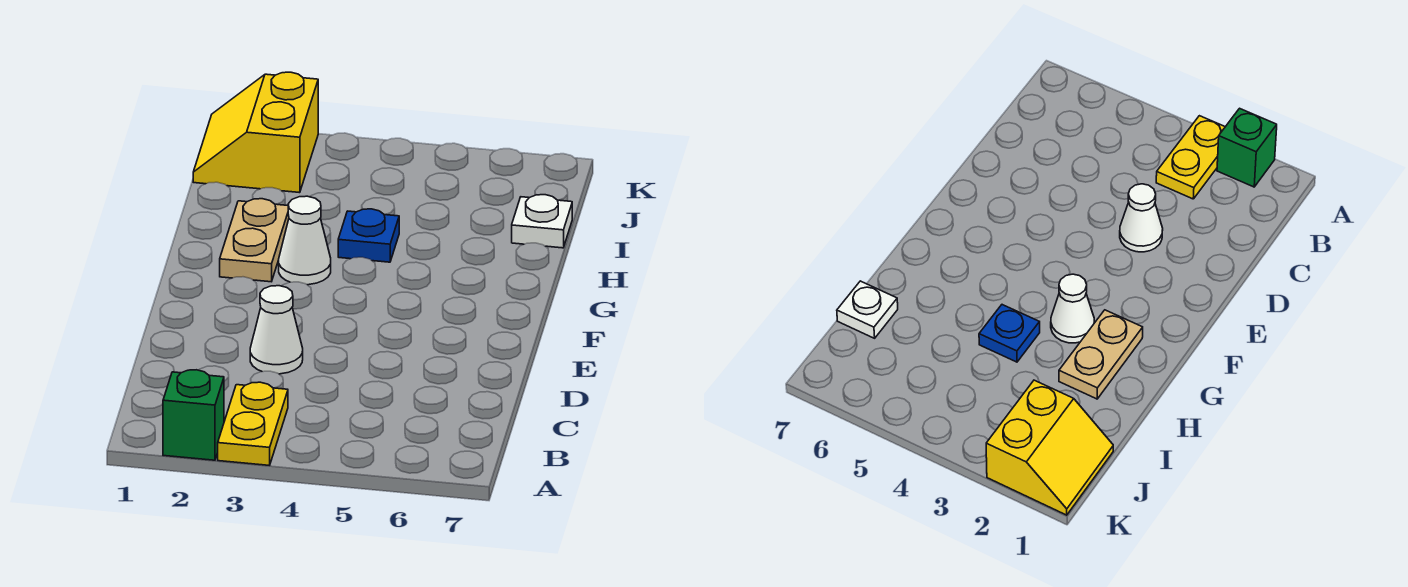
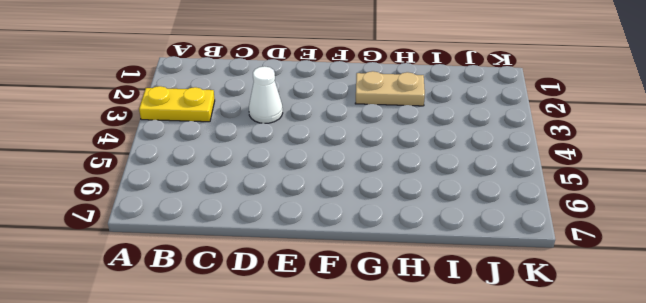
none -> green 1x1 brick [163,370,224,460]
none -> white 1x1 cone [279,196,331,285]

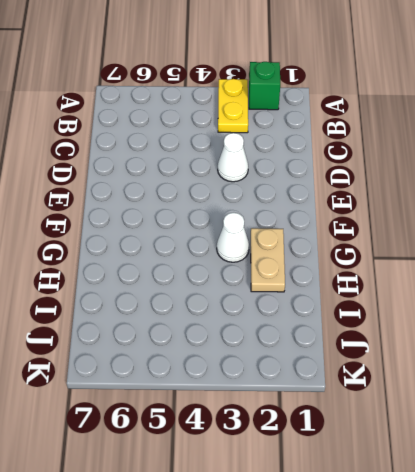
none -> blue 1x1 plate [338,209,399,262]
none -> white 1x1 plate [512,195,572,248]

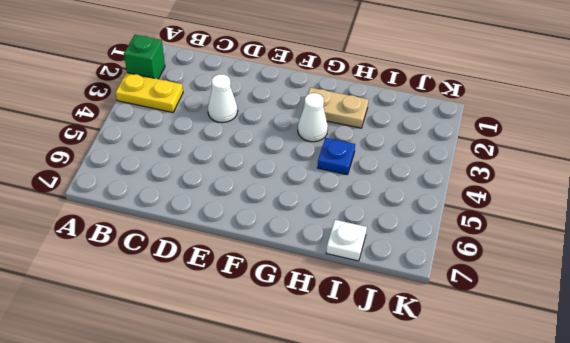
none -> yellow 2x2 slope [193,72,318,193]

